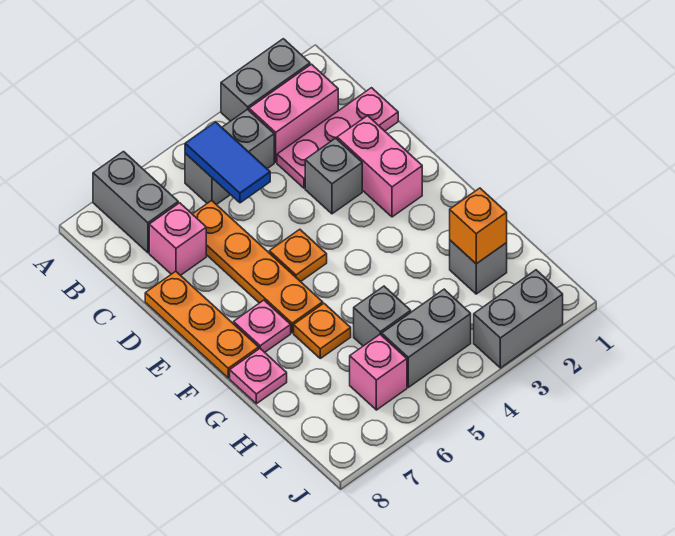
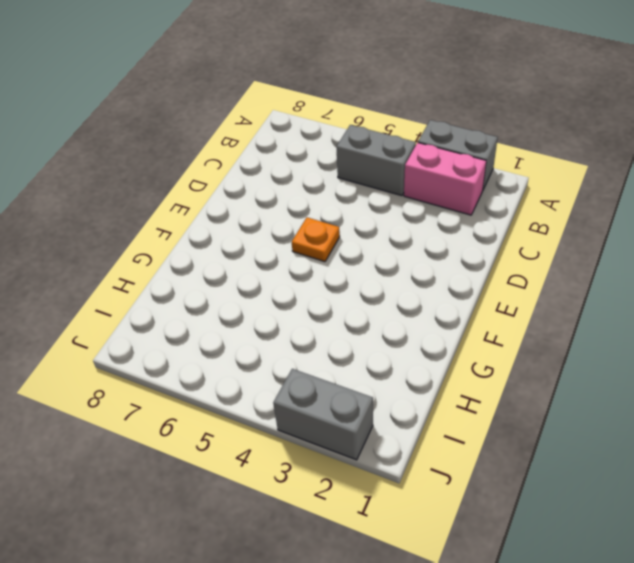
none -> grey 1x2 brick [93,152,178,253]
none -> pink 1x3 plate [277,88,398,188]
none -> orange 1x4 plate [193,200,323,333]

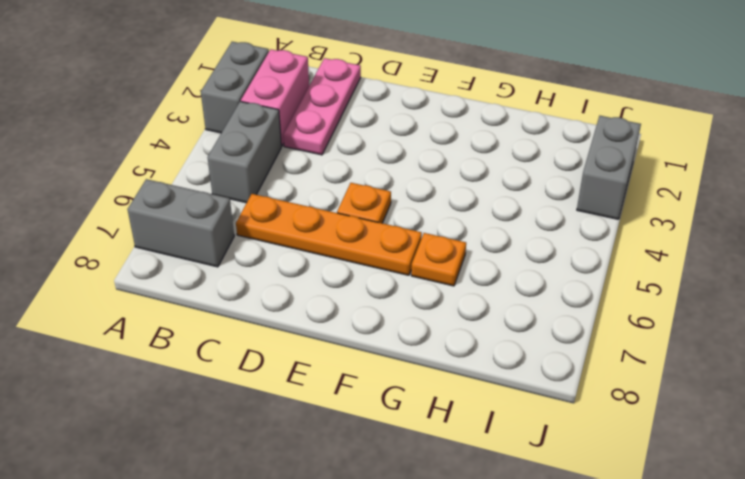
none -> pink 1x1 brick [149,203,206,275]
none -> pink 1x2 brick [337,116,422,217]
none -> grey 1x1 brick [305,138,362,214]

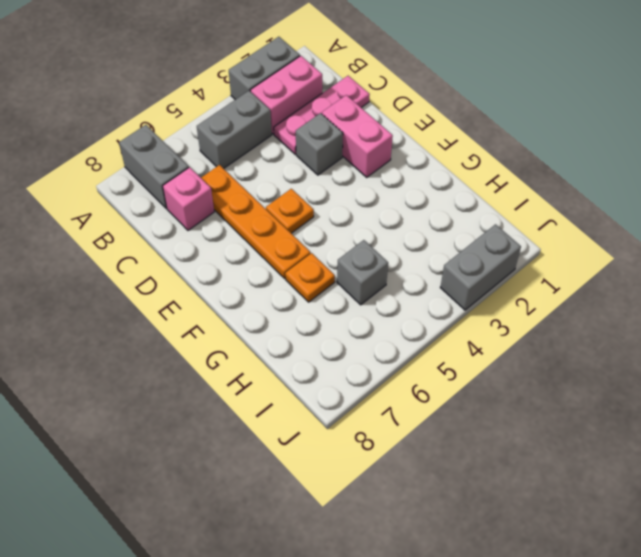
none -> orange 1x3 plate [145,271,259,378]
none -> pink 1x1 plate [234,300,291,352]
none -> pink 1x1 plate [230,349,287,404]

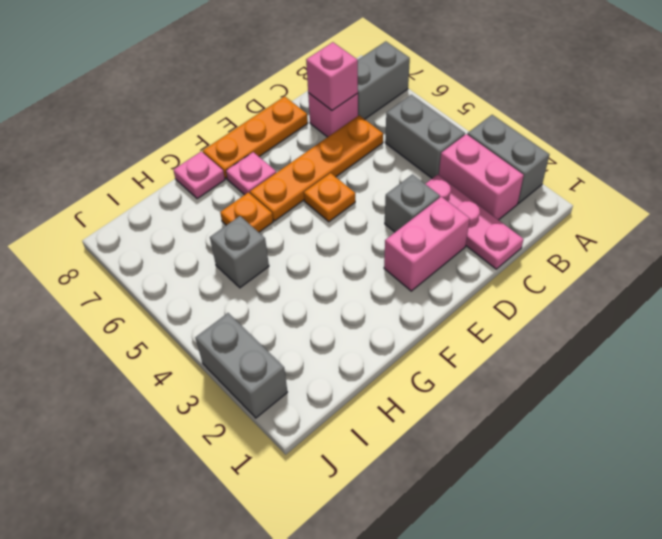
pink 1x1 brick [306,42,358,110] -> pink 1x1 brick moved to [350,335,407,410]
none -> grey 1x1 brick [450,240,507,294]
none -> grey 1x2 brick [382,289,471,387]
none -> blue 1x2 tile [185,122,270,203]

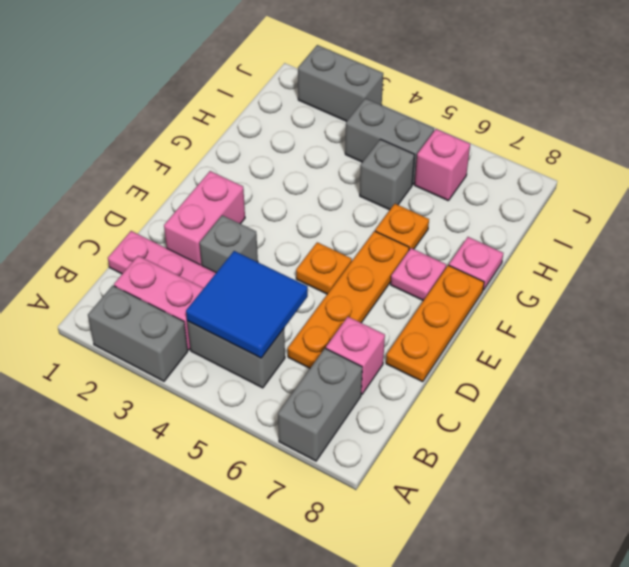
blue 2x2 tile [186,251,308,358] -> blue 1x2 tile [185,122,270,203]
none -> grey 1x1 brick [450,240,507,294]
none -> orange 1x1 brick [450,188,507,264]

